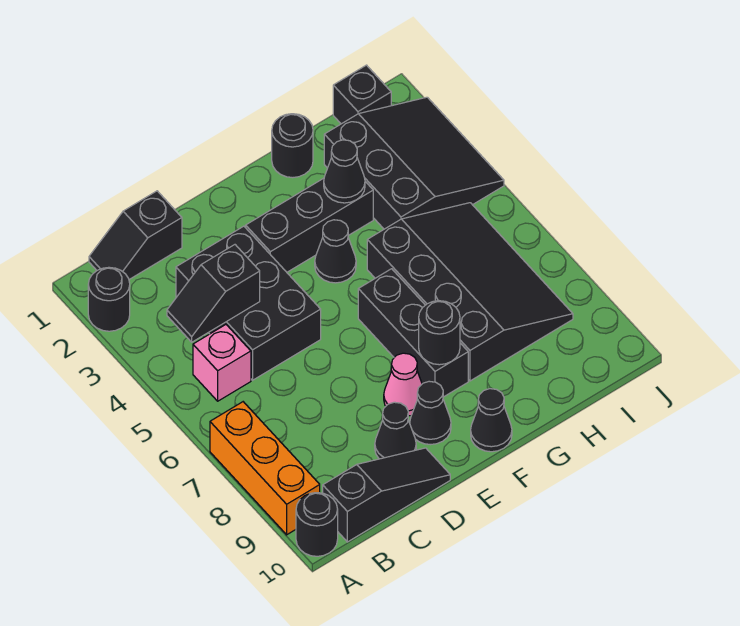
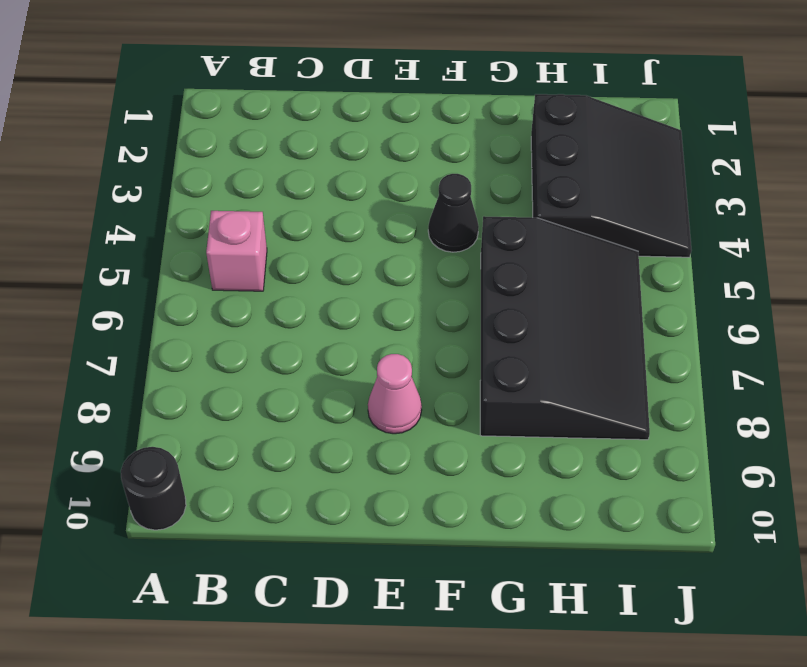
none -> black 1x1 round brick [88,267,130,331]
none -> orange 1x3 brick [210,402,320,535]
none -> black 1x2 slope [89,191,182,279]

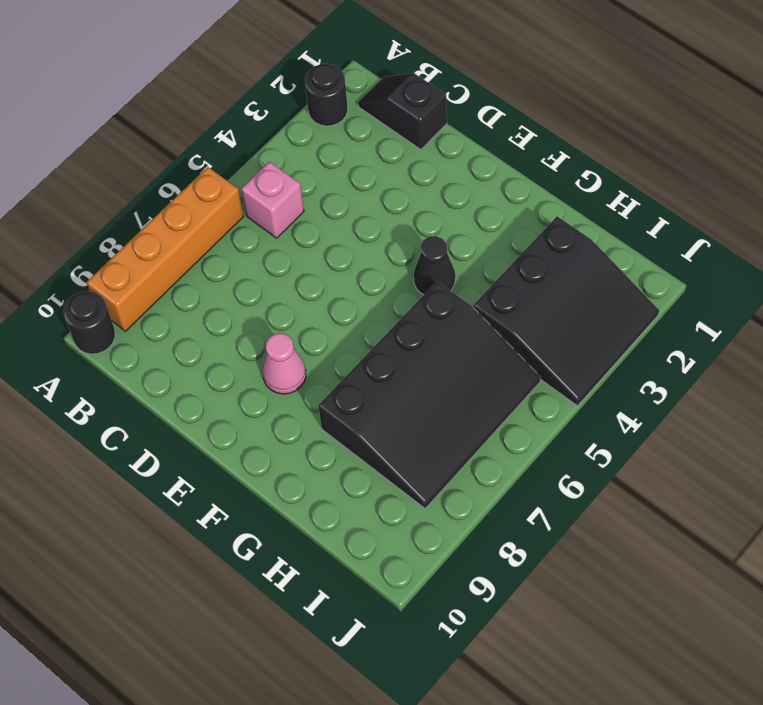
orange 1x4 brick [87,167,244,331] -> orange 1x3 brick [210,402,320,535]
none -> black 1x3 slope [323,448,450,542]
none -> black 2x3 brick [176,226,321,380]
none -> black 1x1 cone [375,402,416,459]

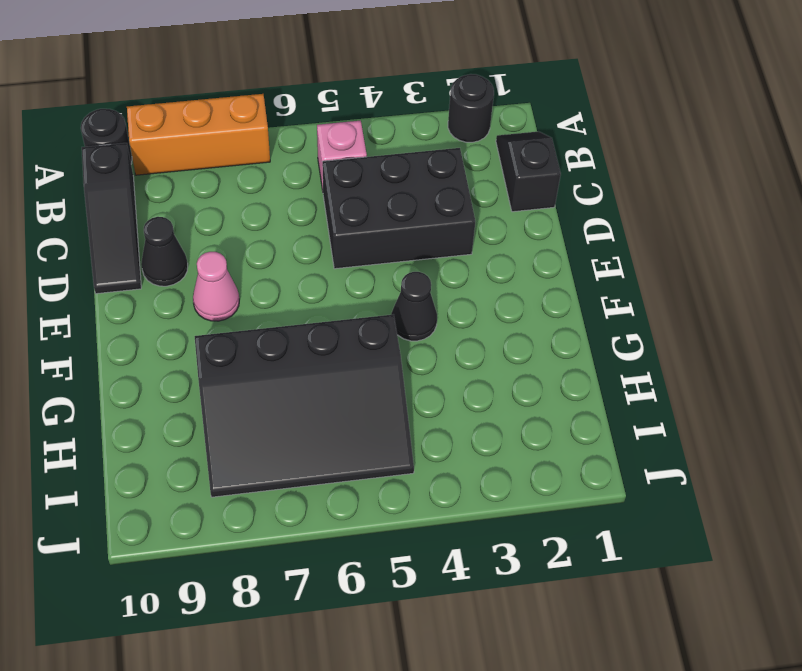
none -> black 1x3 brick [246,178,373,272]
none -> black 1x1 cone [410,381,451,445]
none -> black 1x3 brick [358,269,468,397]

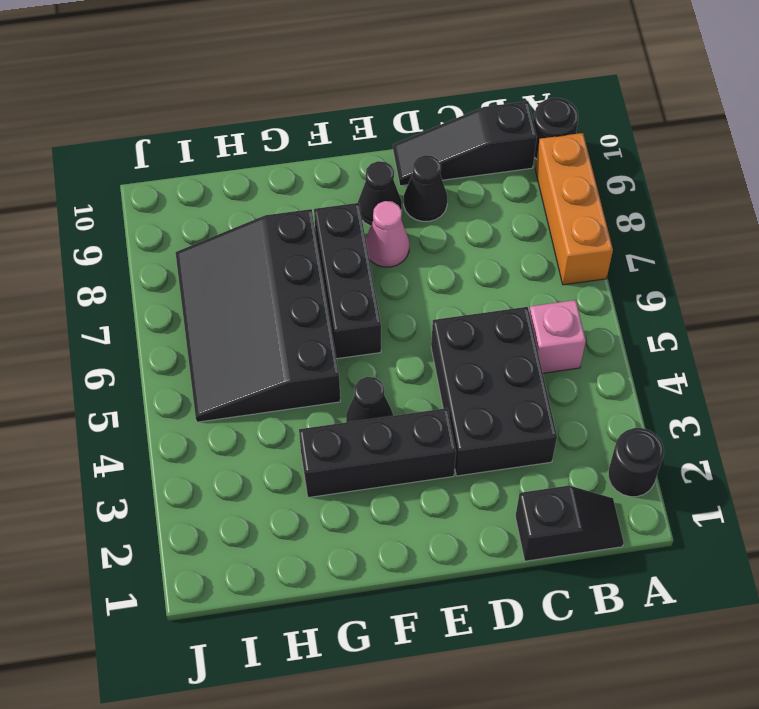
none -> black 1x1 cone [471,389,512,452]
none -> black 1x1 round brick [272,114,313,178]
none -> black 3x3 slope [324,97,504,229]

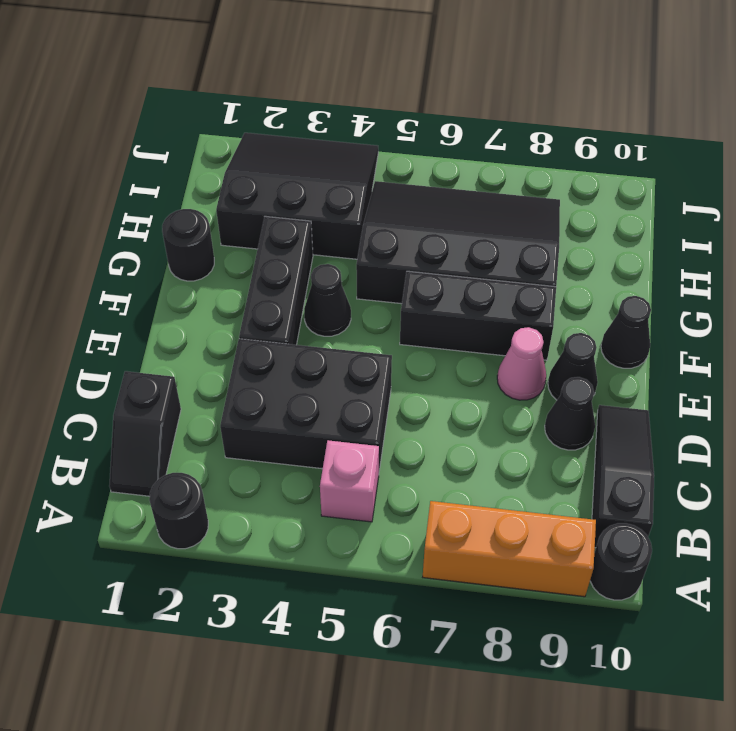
none -> black 1x1 brick [333,65,391,124]
none -> black 1x2 slope [167,245,260,342]
none -> black 1x1 round brick [419,301,460,365]

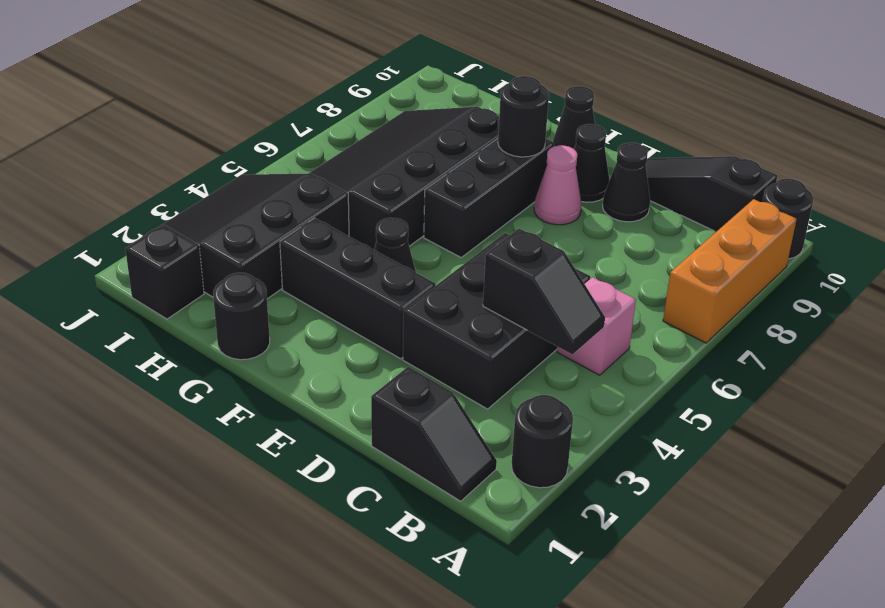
none -> black 1x1 cone [324,140,365,203]

